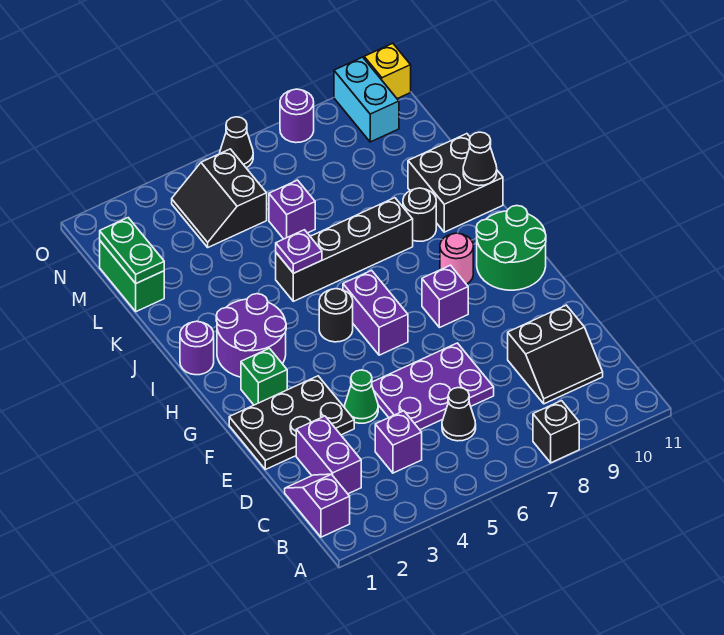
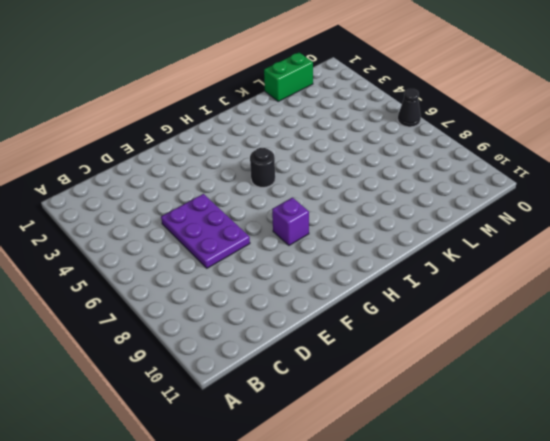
none -> black 1x1 brick [533,401,579,463]
none -> purple 1x2 slope [285,474,350,537]
none -> purple 1x2 brick [296,416,361,494]
none -> purple 1x1 brick [375,411,422,473]

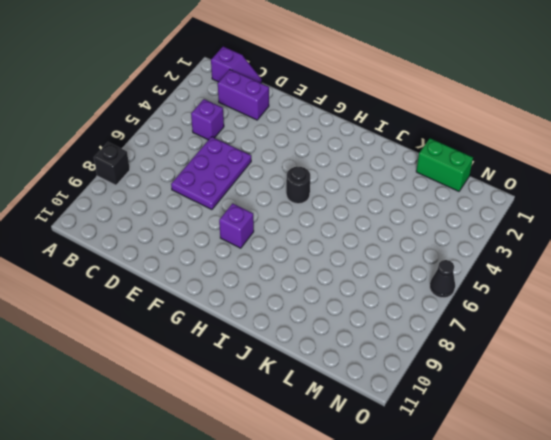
none -> black 1x1 cone [442,388,476,441]
none -> black 2x2 slope [508,305,603,404]
none -> black 2x3 plate [229,376,354,470]
none -> green 1x1 cone [345,370,378,423]

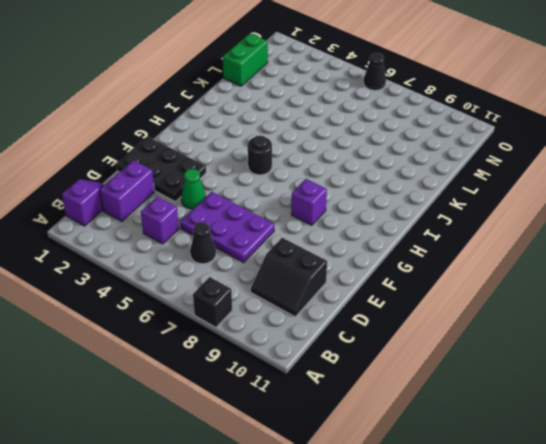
none -> green 1x1 brick [241,348,287,405]
none -> purple 1x2 brick [343,270,408,355]
none -> green 2x2 round brick [476,206,546,290]
none -> purple 2x2 round brick [216,294,286,377]

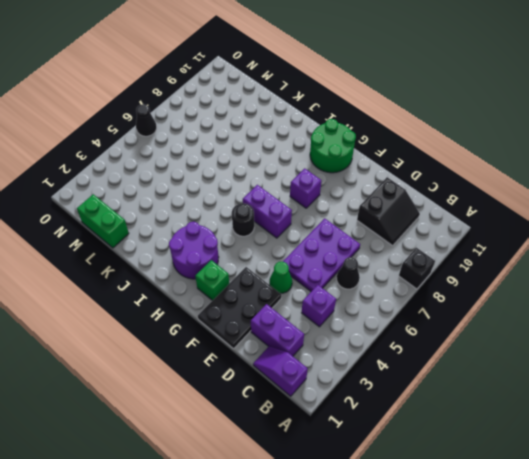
none -> pink 1x1 round brick [440,233,473,284]
none -> purple 1x1 round brick [180,321,214,375]
none -> black 1x4 brick [276,198,413,301]
none -> black 1x1 round brick [403,188,436,241]

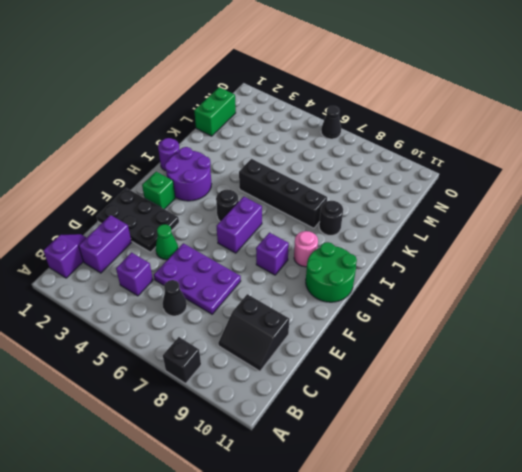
none -> black 2x2 brick [408,134,503,232]
none -> purple 1x1 brick [269,180,315,239]
none -> black 2x2 slope [172,149,267,247]
none -> cyan 1x2 brick [334,57,399,142]

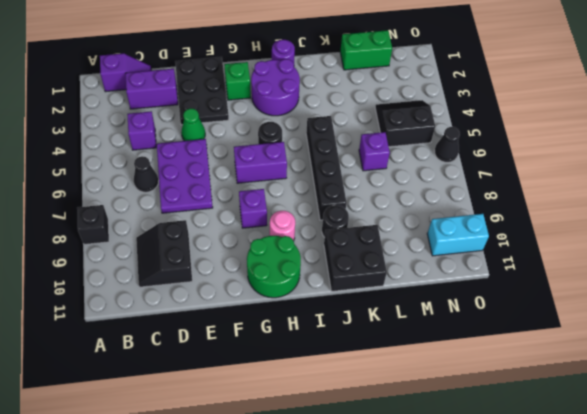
none -> purple 1x1 round brick [280,89,314,143]
none -> yellow 1x1 brick [364,43,411,99]
none -> purple 1x1 plate [276,230,322,273]
none -> black 1x1 cone [463,132,497,186]

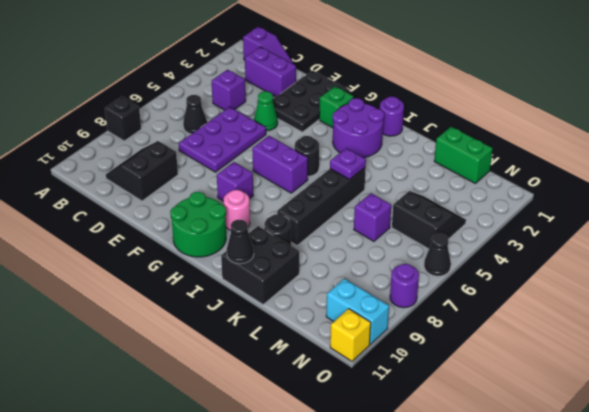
none -> green 1x2 plate [100,218,164,283]

